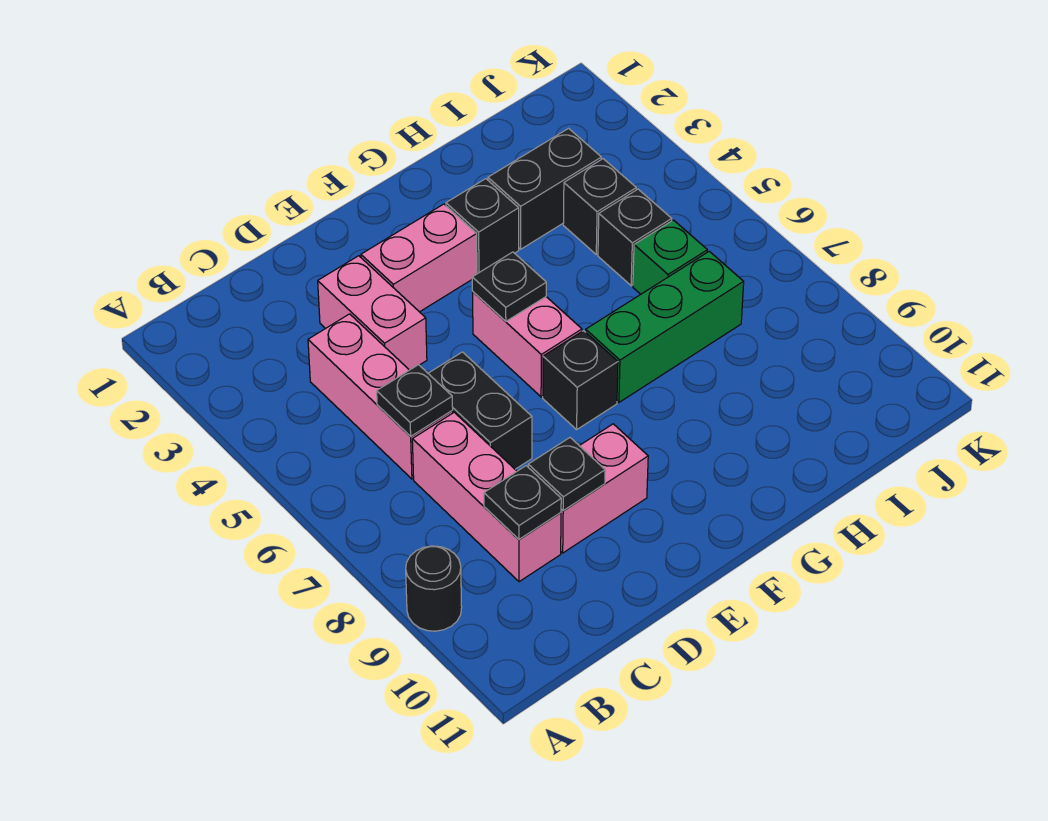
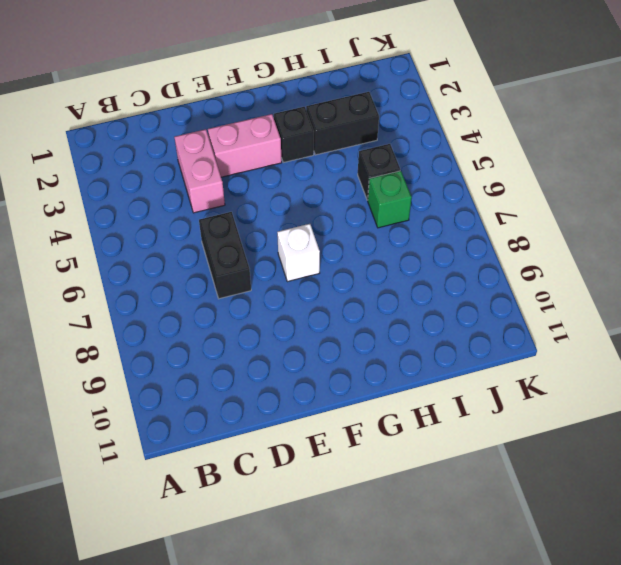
white 1x1 brick [277,224,320,282] -> black 1x1 brick [543,331,618,430]
none -> black 1x1 round brick [406,546,462,631]
none -> pink 1x3 brick [308,314,453,479]
none -> pink 1x3 brick [412,412,561,582]

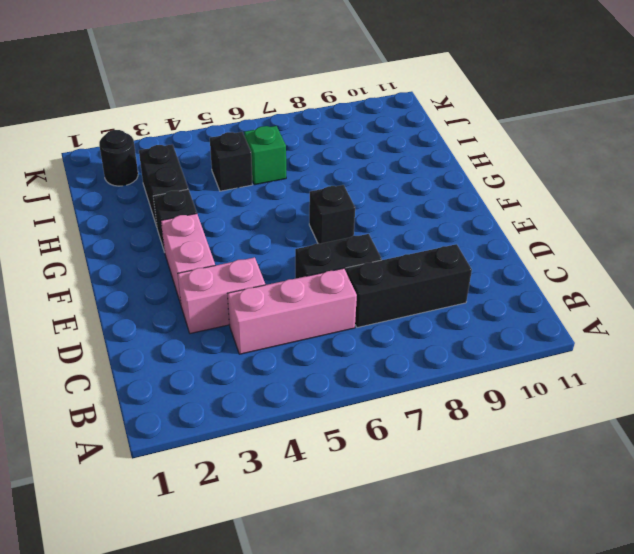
black 1x3 brick [346,244,472,328] -> pink 1x3 brick [412,412,561,582]
black 1x1 round brick [99,130,138,186] -> black 1x1 round brick moved to [406,546,462,631]
none -> pink 1x2 brick [561,424,648,553]
none -> pink 1x2 brick [473,292,582,397]
none -> green 1x3 brick [586,251,744,402]

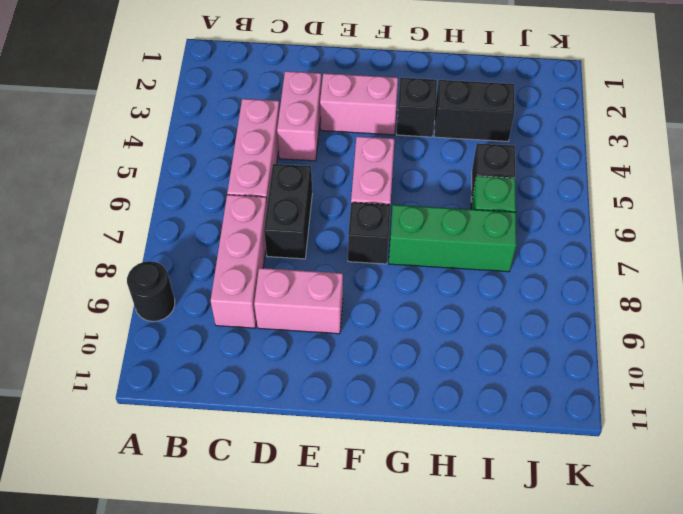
none -> black 1x1 brick [563,159,636,255]
none -> black 1x1 plate [377,365,453,436]
none -> black 1x1 plate [484,466,561,539]

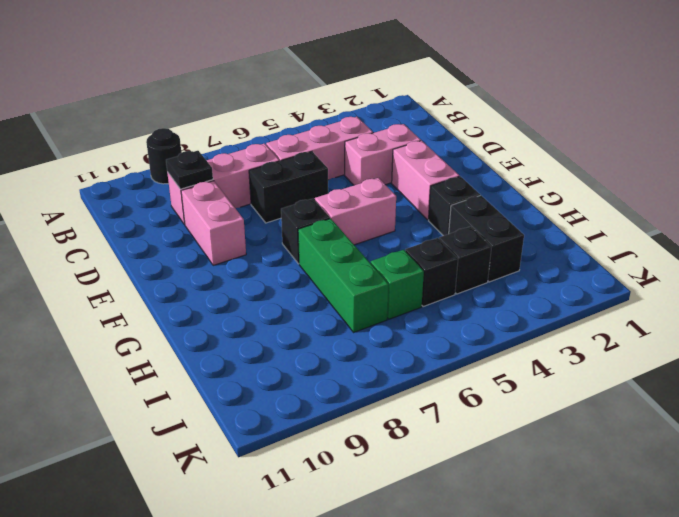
none -> black 1x1 plate [377,365,453,436]
none -> black 1x1 plate [528,438,605,510]
none -> black 1x1 plate [472,252,546,321]

